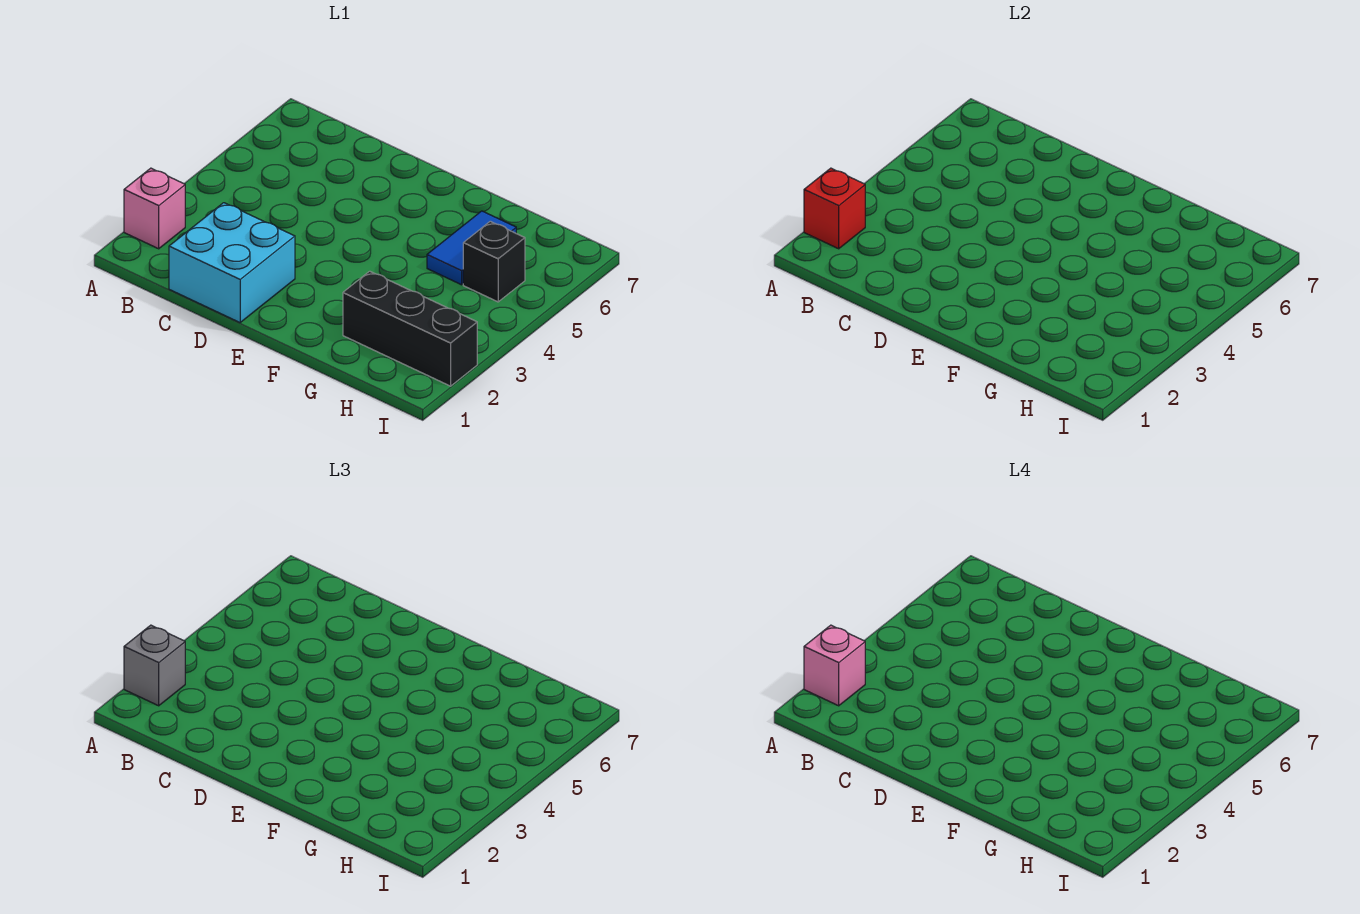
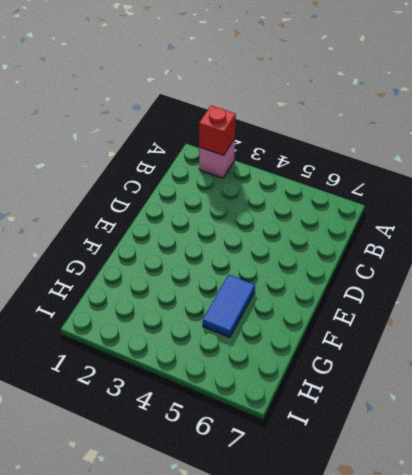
blue 1x2 tile [203,275,255,337] -> blue 1x2 tile turned to [427,211,516,285]
none -> cyan 2x2 brick [169,203,295,322]
none -> black 1x3 brick [343,271,477,386]

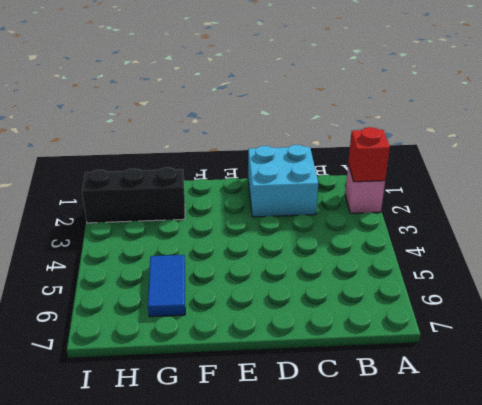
none -> black 1x1 brick [463,221,525,302]
none -> grey 1x1 brick [124,625,185,706]

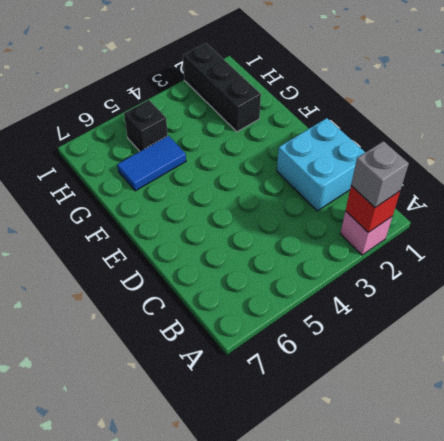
none -> pink 1x1 brick [804,625,865,706]

